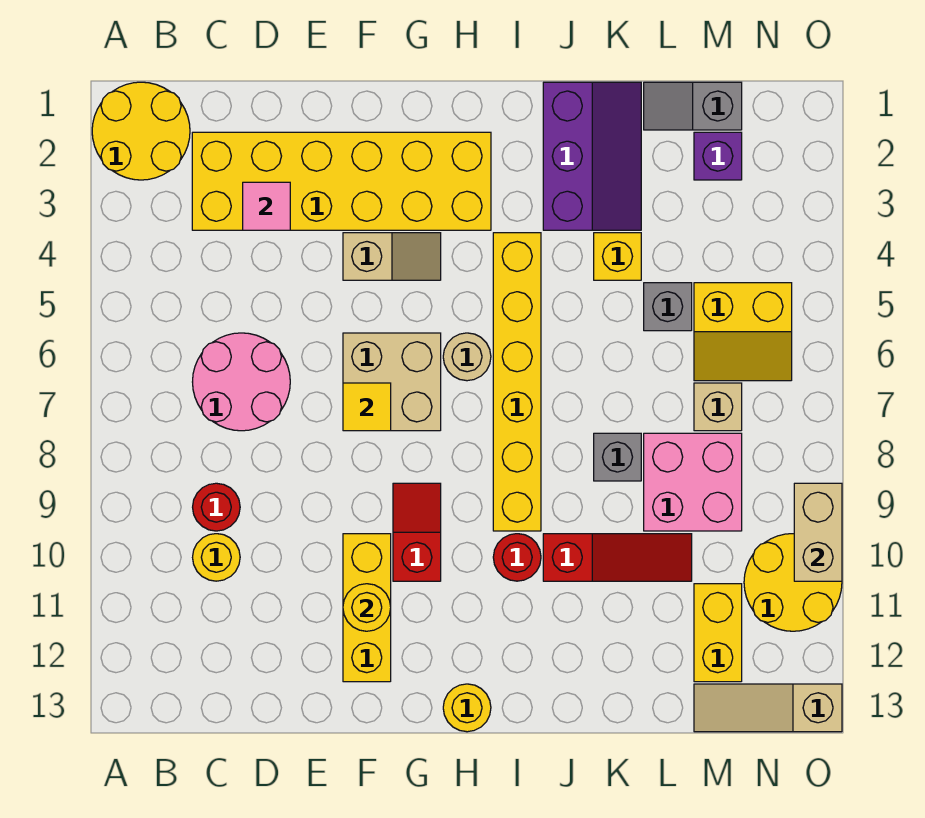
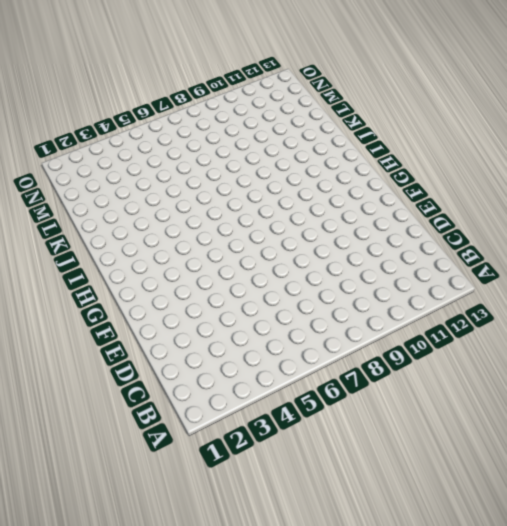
none -> yellow 2x2 round brick [92,82,190,180]
none -> yellow 2x6 brick [192,132,491,230]
none -> pink 2x2 round brick [193,333,290,431]
none -> red 1x1 round brick [193,483,240,531]

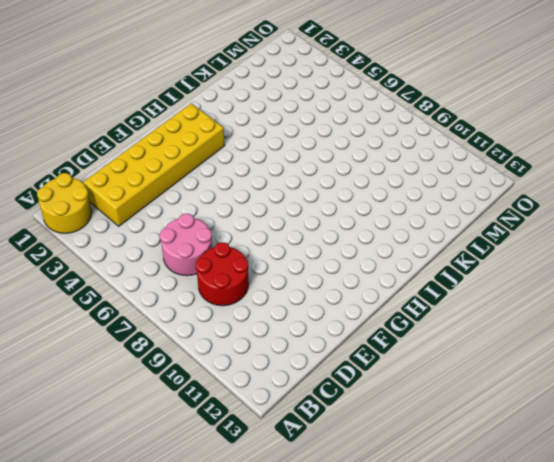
red 2x2 round brick [196,242,249,306] -> red 1x1 round brick [193,483,240,531]
none -> yellow 1x1 round brick [193,534,240,581]
none -> tan 1x2 slope [343,233,441,280]
none -> tan 2x2 brick [343,333,441,431]
none -> yellow 1x3 brick [343,534,391,682]

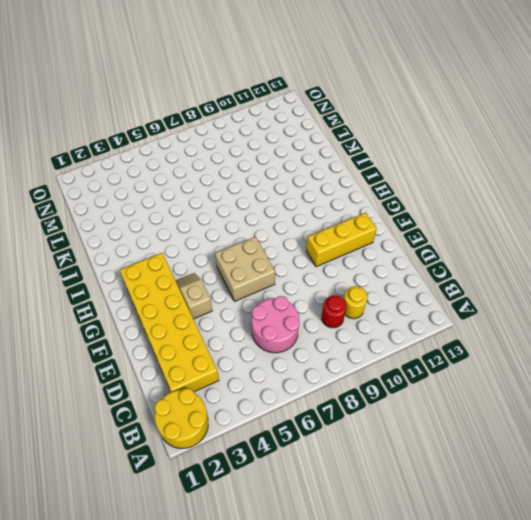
none -> red 1x2 slope [393,483,441,581]
none -> tan 1x1 round brick [443,333,491,381]
none -> yellow 1x1 round brick [443,684,491,732]
none -> yellow 1x6 brick [493,233,541,531]

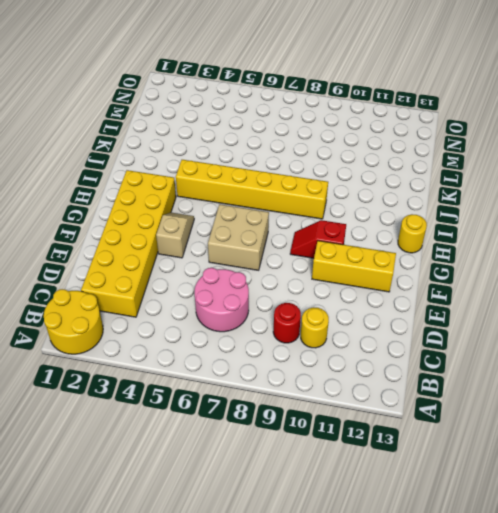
none -> tan 1x1 round brick [443,333,491,381]
none -> red 1x1 round brick [493,534,541,581]
none -> purple 2x3 slope [543,82,641,230]
none -> red 1x3 slope [543,534,692,581]

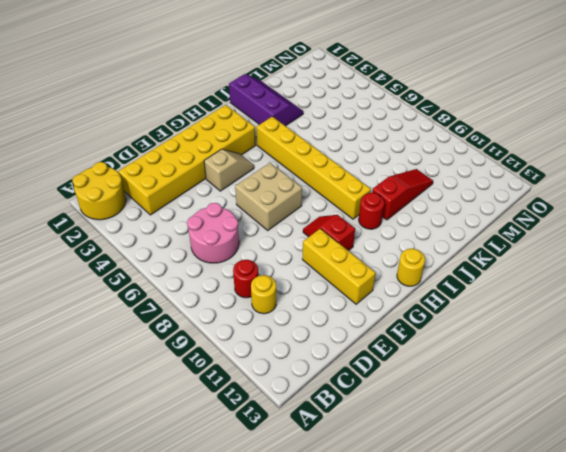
none -> tan 1x1 round brick [443,333,491,381]
none -> yellow 1x1 brick [594,233,641,280]
none -> grey 1x1 brick [594,433,641,481]
none -> grey 1x2 slope [644,82,742,130]

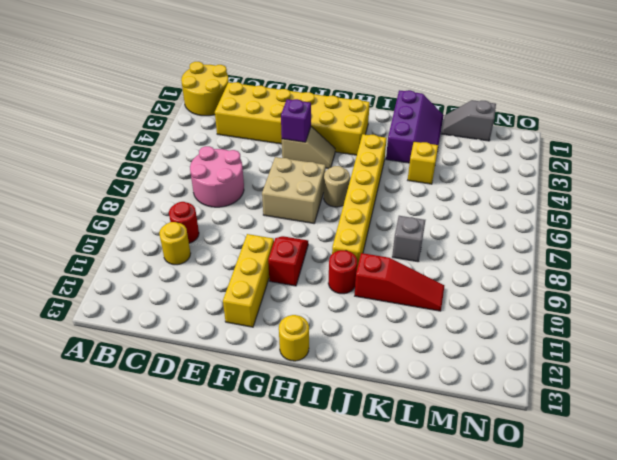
purple 1x1 brick [281,99,311,142] -> purple 1x1 brick moved to [694,132,742,180]
none -> grey 1x1 brick [644,283,692,331]
none -> pink 2x2 brick [644,433,742,531]
none -> yellow 2x2 slope [694,283,792,381]
none -> tan 1x1 brick [694,383,742,431]

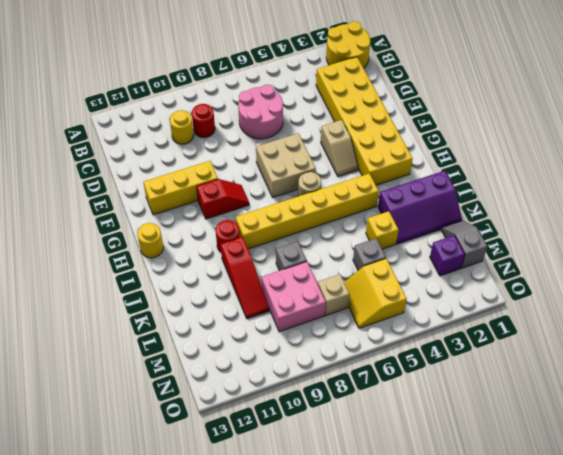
none -> yellow 1x2 brick [694,584,742,682]
none -> tan 1x3 slope [694,684,842,732]
none -> yellow 2x2 round brick [744,534,842,631]
none -> pink 1x1 tile [243,182,290,230]

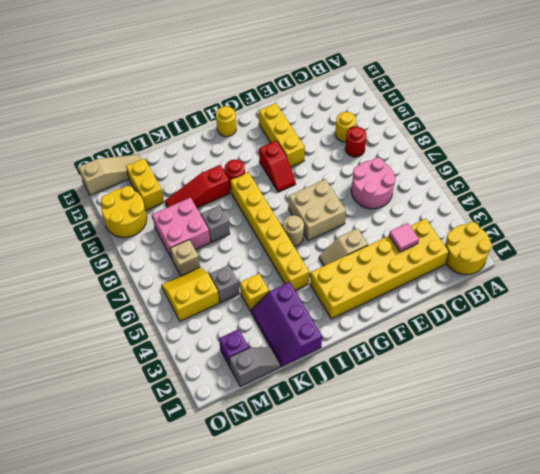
none -> yellow 1x1 tile [343,383,391,431]
none -> yellow 1x1 round brick [343,584,391,631]
none -> tan 1x2 brick [794,483,842,581]

